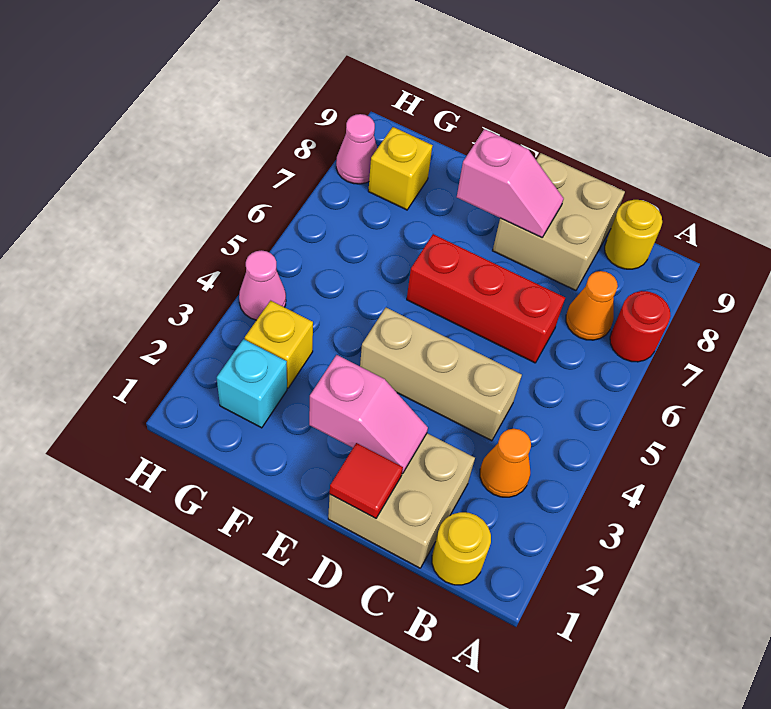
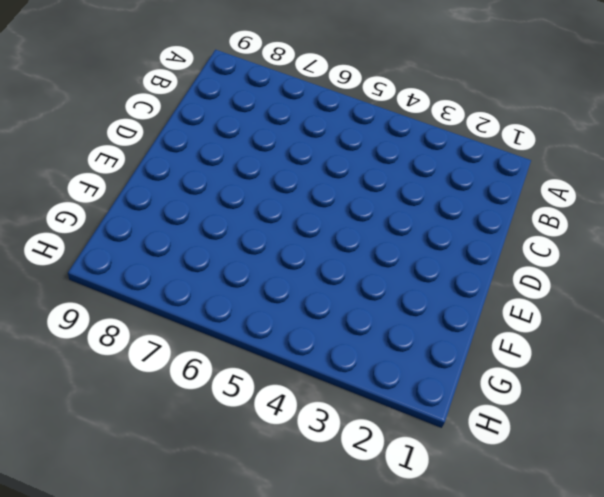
none -> red 1x1 round brick [610,291,670,362]
none -> yellow 1x1 round brick [432,512,491,585]
none -> orange 1x1 cone [480,429,531,497]

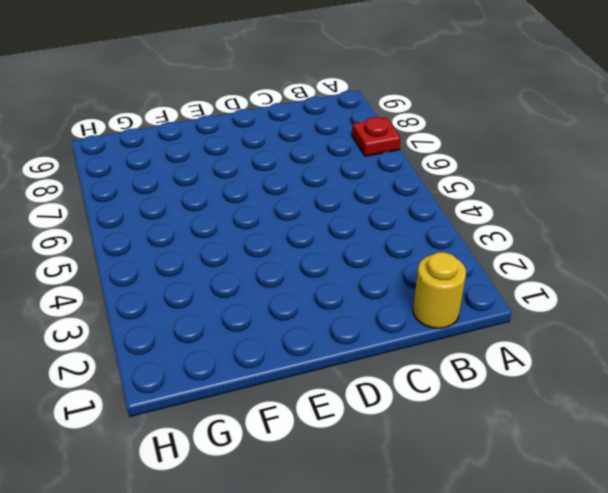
red 1x1 plate [352,117,401,156] -> red 1x1 round brick [610,291,670,362]
none -> orange 1x1 cone [480,429,531,497]
none -> orange 1x1 cone [566,271,618,340]
none -> yellow 1x1 round brick [605,200,662,269]

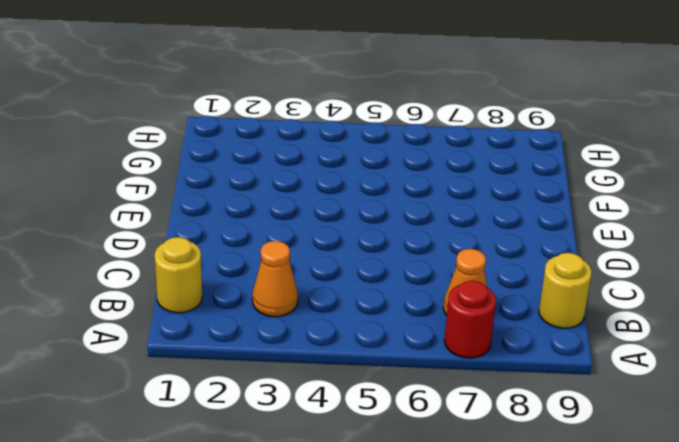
none -> tan 2x2 brick [328,433,475,568]
none -> tan 1x3 brick [360,307,522,441]
none -> red 1x3 brick [407,234,565,363]

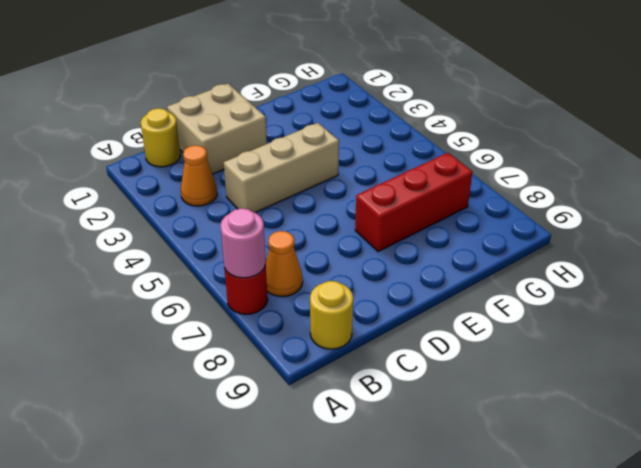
pink 1x1 round brick [220,208,266,278] -> none
red 1x3 brick [355,153,472,252] -> red 1x3 brick moved to [407,234,565,363]
none -> tan 2x2 brick [493,153,625,290]
none -> cyan 1x1 brick [217,339,287,428]
none -> yellow 1x1 brick [245,301,313,388]

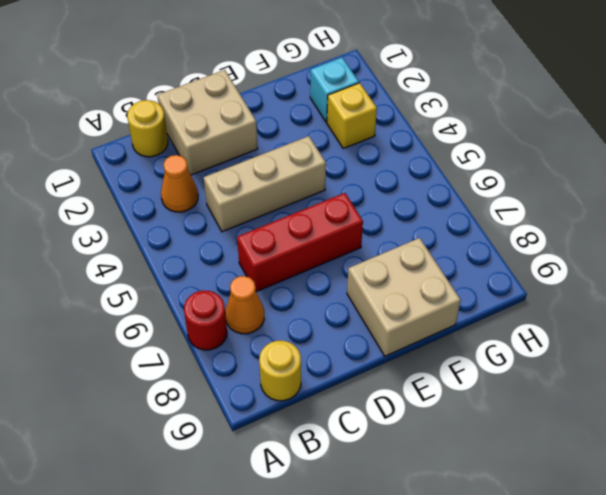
tan 2x2 brick [347,238,461,356] -> tan 2x2 brick moved to [493,153,625,290]
none -> yellow 1x1 brick [368,127,433,210]
none -> pink 1x1 cone [239,250,286,320]
none -> pink 1x1 cone [336,114,377,184]

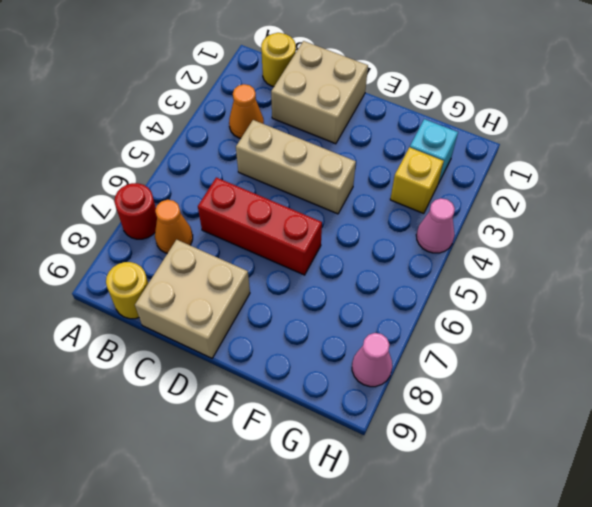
none -> yellow 1x1 brick [368,127,433,210]
none -> red 1x1 tile [330,443,403,518]
none -> pink 1x2 slope [309,355,428,474]

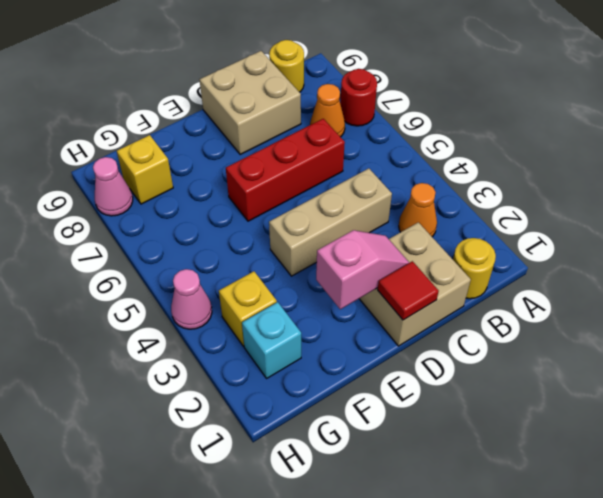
none -> pink 1x2 slope [457,129,564,238]

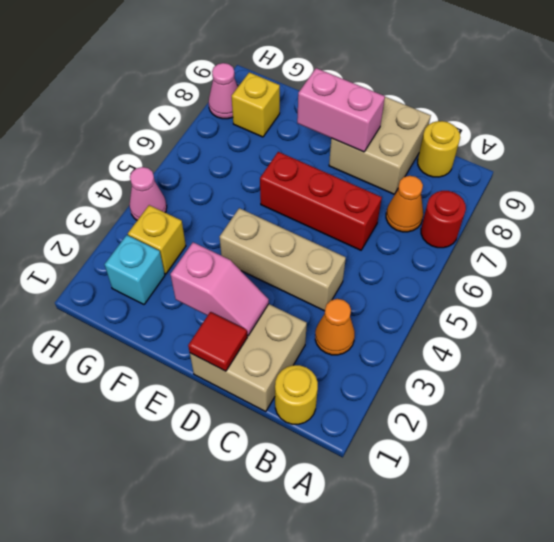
pink 1x2 brick [297,68,385,152] -> pink 1x2 slope [457,129,564,238]

